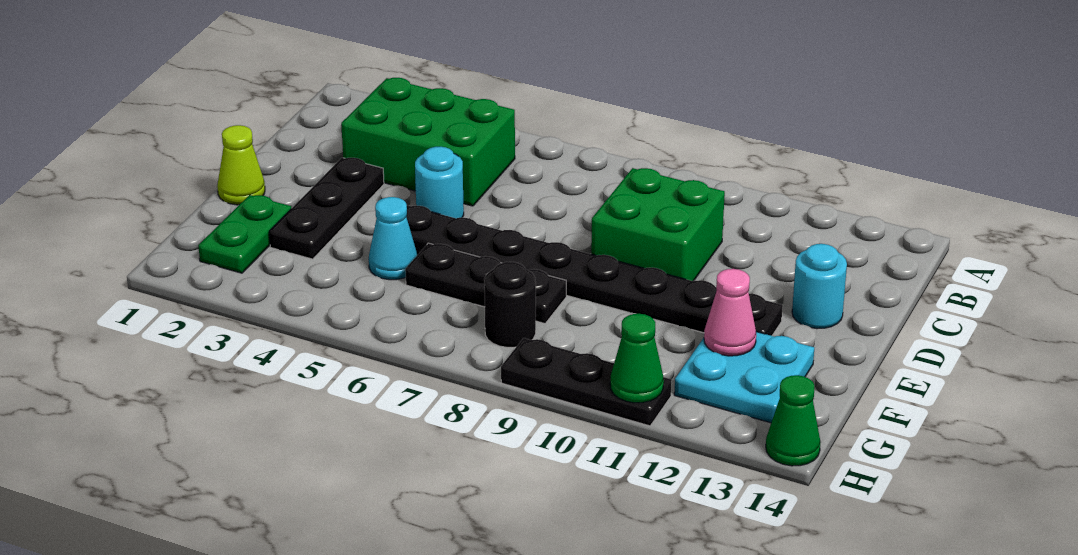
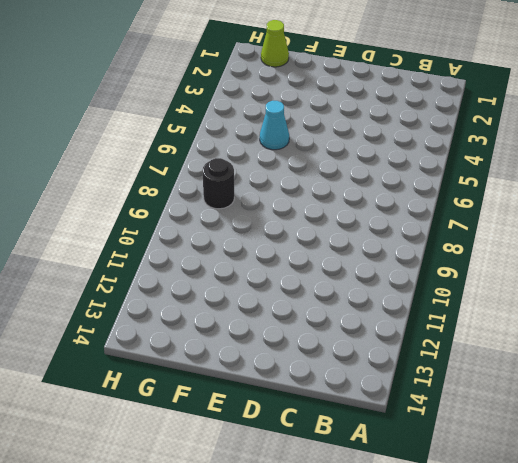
lime 1x1 cone [261,20,289,67] -> lime 1x1 cone moved to [217,125,265,205]
none -> green 2x3 brick [341,78,515,206]
none -> green 2x2 brick [591,168,725,281]
none -> black 1x3 plate [269,158,384,259]

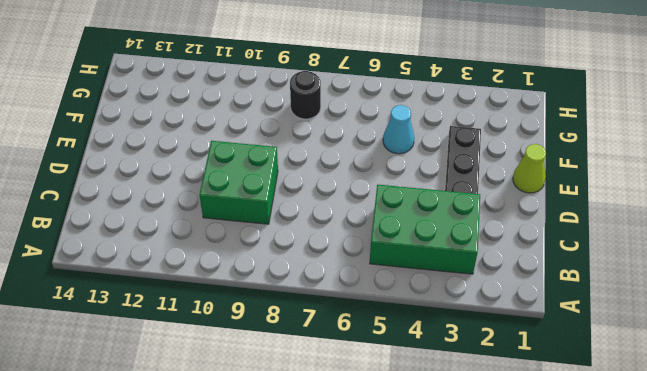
none -> cyan 1x1 round brick [415,147,464,218]
none -> cyan 1x1 round brick [792,244,847,329]
none -> black 1x8 plate [406,205,783,336]

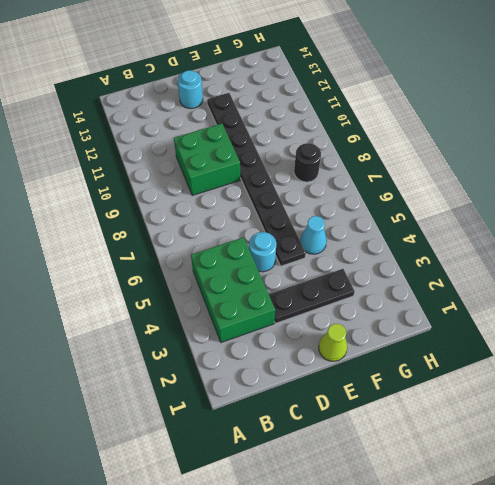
none -> green 1x2 plate [198,195,291,273]
none -> black 1x3 plate [405,243,566,324]
none -> cyan 2x2 plate [674,332,814,423]

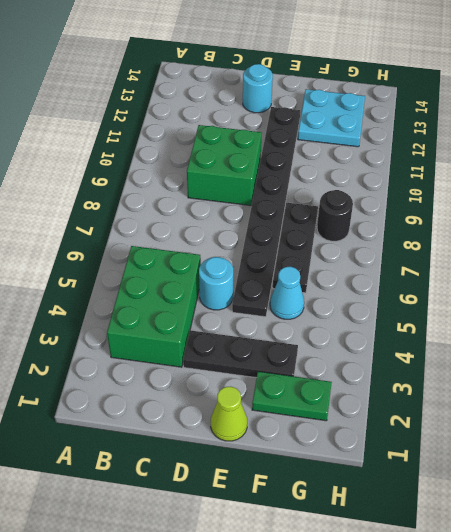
none -> black 1x3 plate [501,338,672,426]
none -> green 1x1 cone [766,375,820,466]
none -> pink 1x1 cone [704,269,756,356]

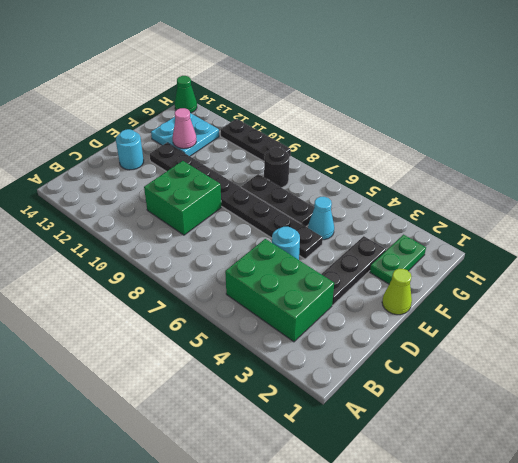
none -> green 1x1 cone [610,314,664,403]

